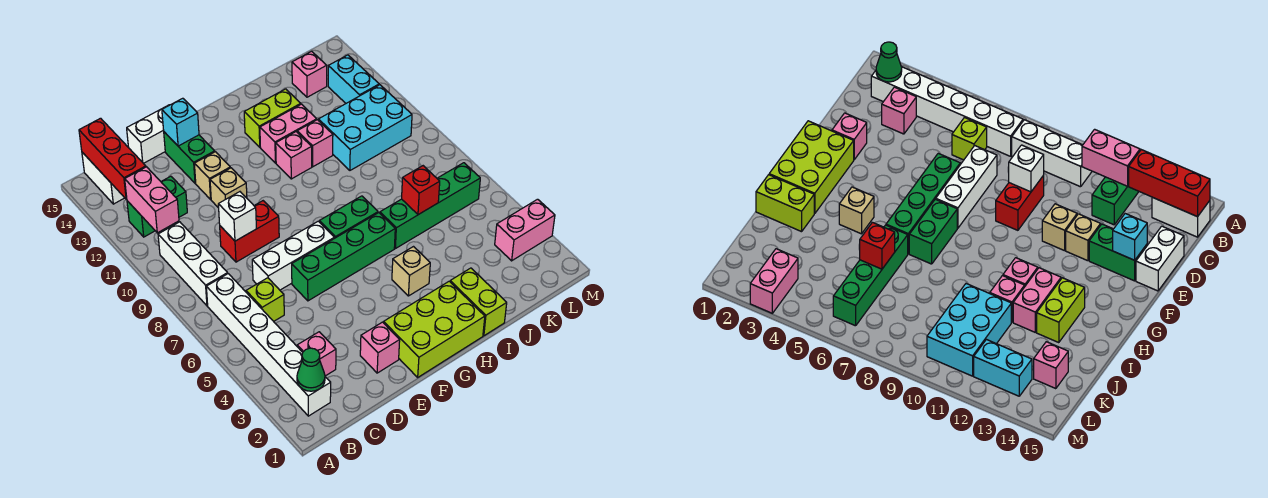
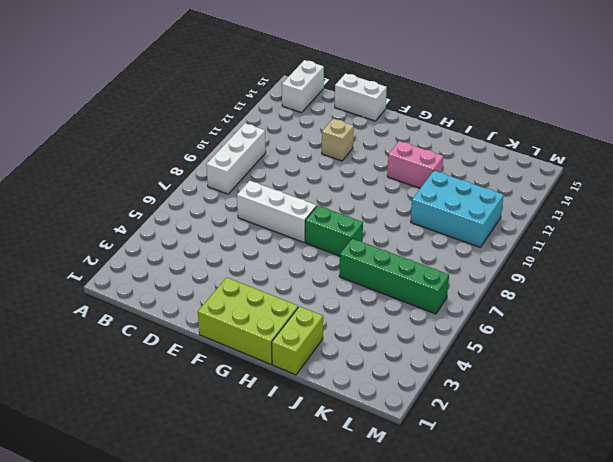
none -> white 1x6 brick [206,274,331,416]
none -> green 1x2 brick [127,176,187,237]
none -> pink 1x1 brick [297,332,336,376]
none -> lime 1x1 brick [246,278,284,321]

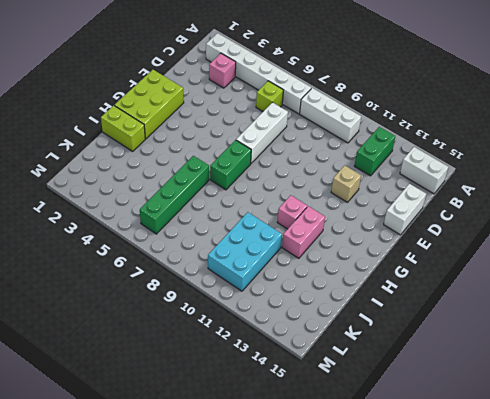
none -> red 1x2 brick [220,201,279,262]
none -> pink 1x1 brick [360,322,400,373]
none -> green 1x4 brick [292,213,395,301]
none -> tan 1x1 brick [210,168,247,208]

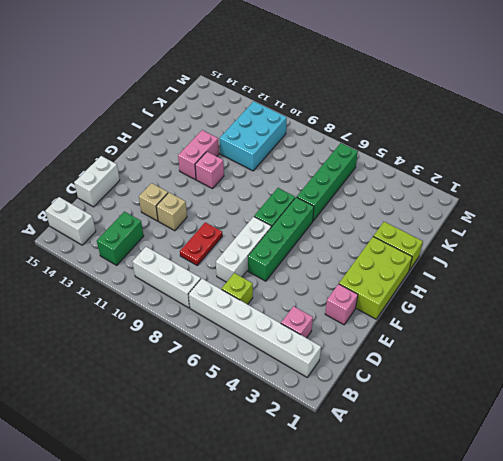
red 1x2 plate [180,222,222,265] -> red 1x2 brick [220,201,279,262]
none -> green 1x2 brick [164,132,215,183]
none -> tan 1x1 brick [392,247,430,296]
none -> lime 1x2 brick [244,89,301,147]
none -> pink 1x1 brick [297,120,333,167]

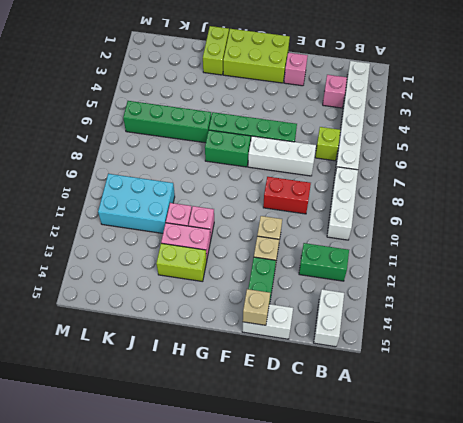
tan 1x1 brick [243,289,270,325] -> tan 1x1 brick moved to [392,247,430,296]
none -> pink 1x1 brick [292,51,327,97]
none -> pink 1x2 brick [495,199,555,261]
none -> cyan 1x2 brick [328,55,379,103]
none -> green 1x1 cone [297,348,325,391]

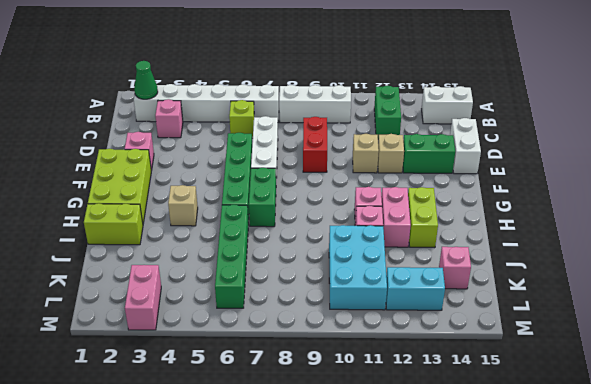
none -> pink 1x2 brick [125,167,179,233]
none -> red 1x3 brick [79,118,146,199]
none -> white 1x1 brick [218,192,256,241]
none -> cyan 1x1 brick [162,98,199,146]

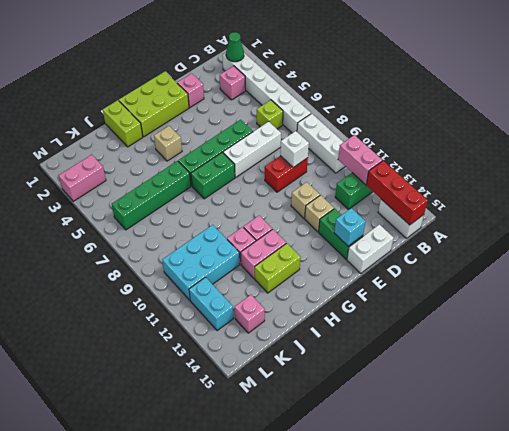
none -> red 1x1 brick [402,166,440,215]

